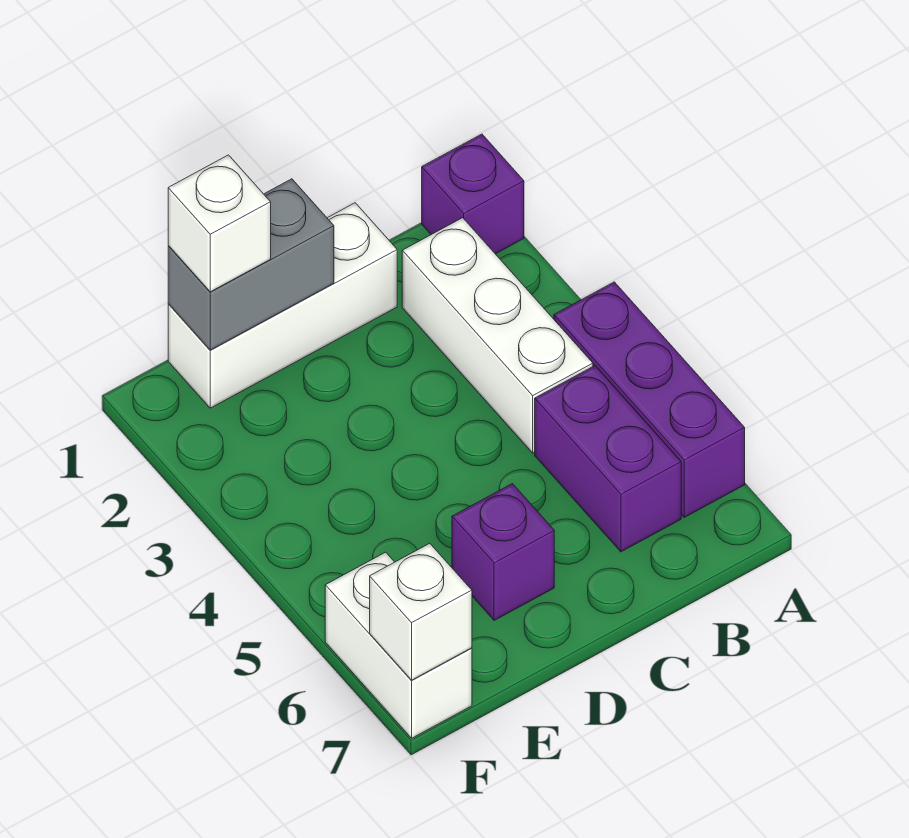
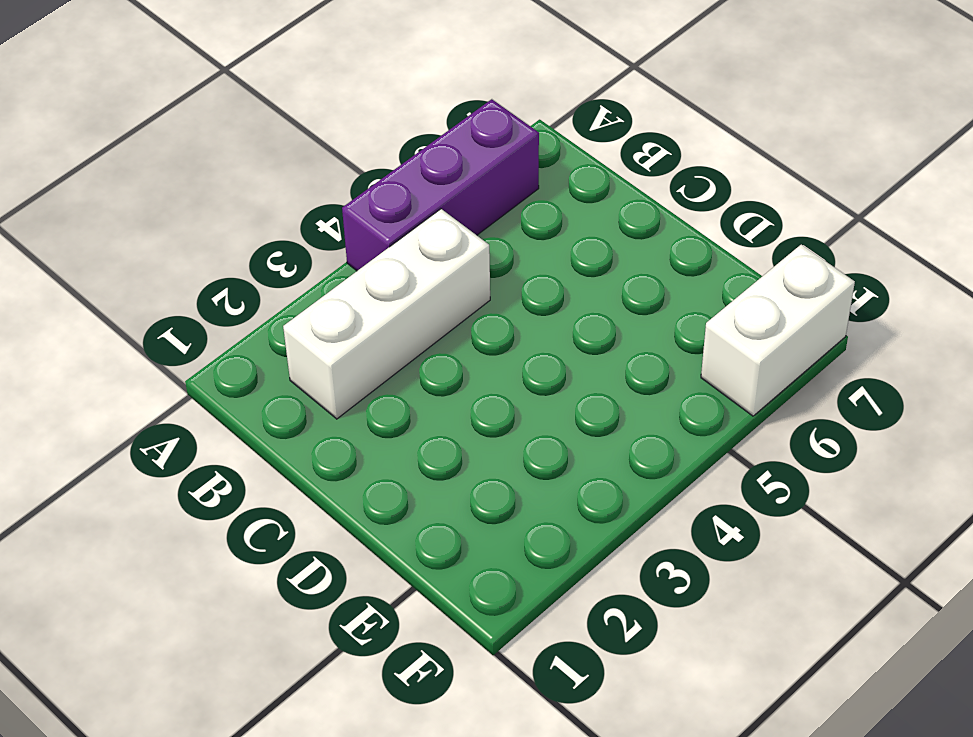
none -> purple 1x1 brick [422,134,524,254]
none -> purple 1x2 brick [535,366,681,552]

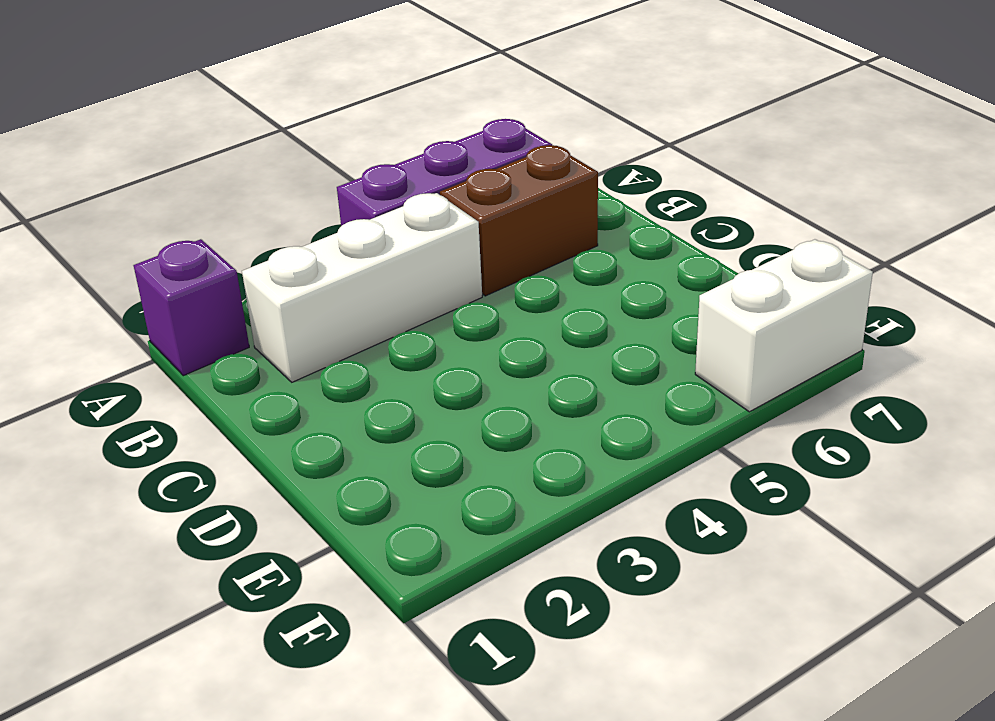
brown 1x2 brick [440,145,598,296] -> purple 1x2 brick [535,366,681,552]
none -> white 1x3 brick [168,203,397,408]
none -> purple 1x1 brick [452,484,554,620]

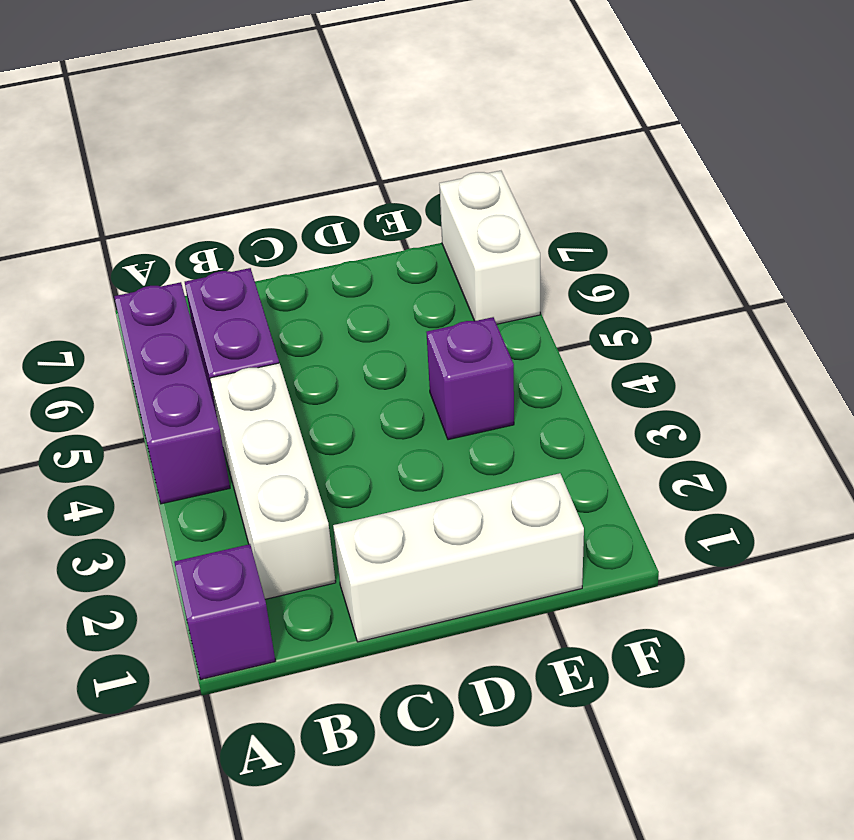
purple 1x1 brick [426,317,514,440] -> purple 1x1 brick moved to [452,484,554,620]
none -> grey 1x2 brick [168,179,334,350]
none -> white 1x1 brick [370,543,472,680]

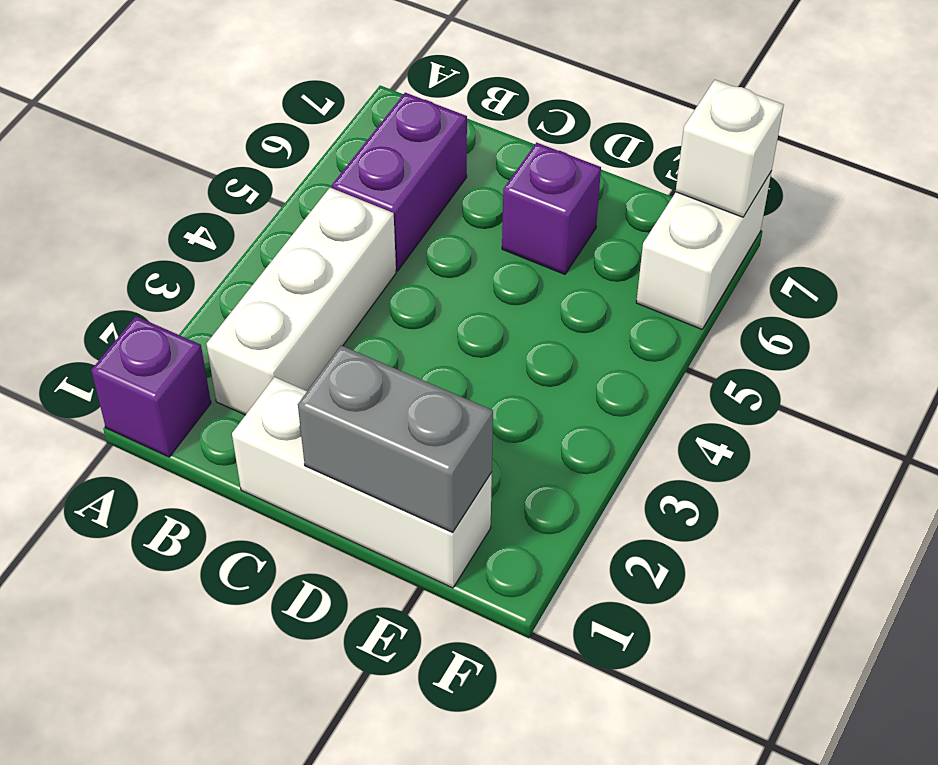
none -> purple 1x3 brick [554,282,745,517]
none -> white 1x1 brick [168,155,271,292]

